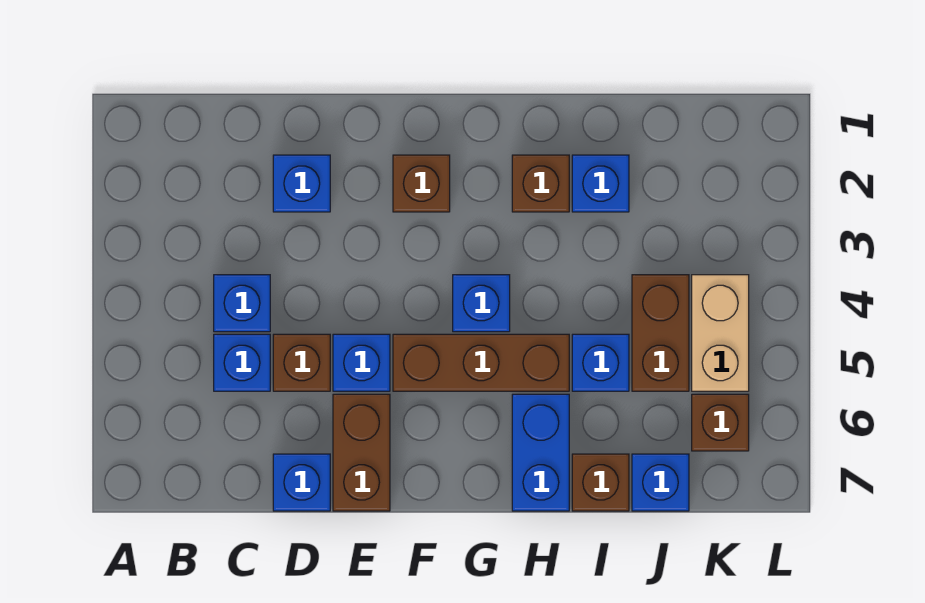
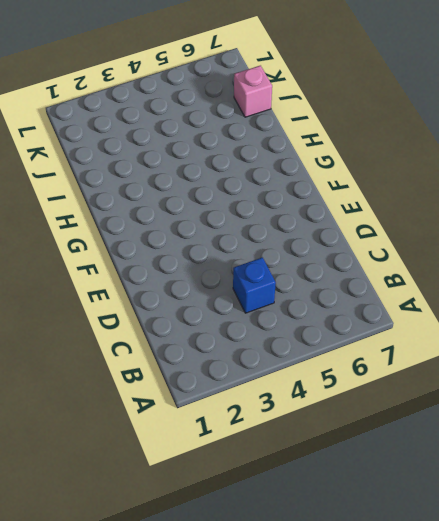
pink 1x1 brick [234,66,272,117] -> blue 1x1 brick [632,454,689,511]
none -> blue 1x1 brick [214,334,270,391]
none -> blue 1x1 brick [273,155,330,212]
none -> brown 1x1 brick [273,334,330,391]

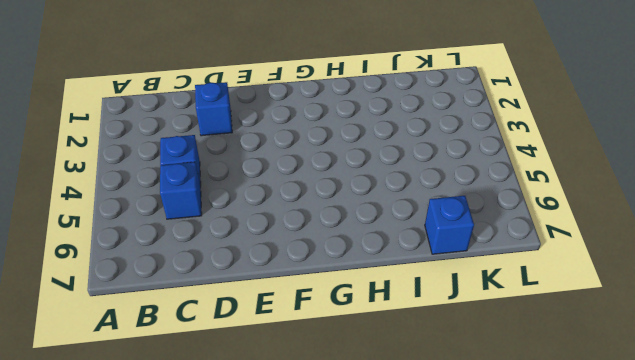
none -> brown 1x1 brick [273,334,330,391]
none -> blue 1x1 brick [273,454,330,511]
none -> blue 1x1 brick [333,334,390,391]

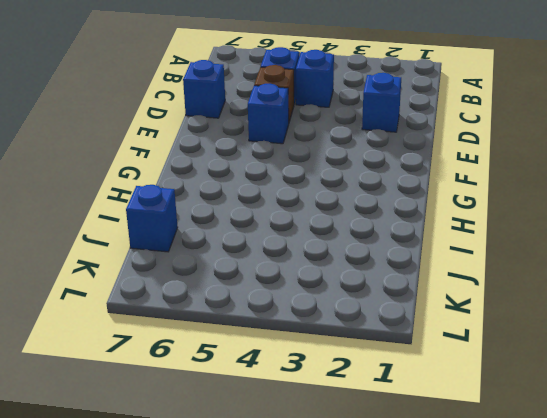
none -> brown 1x2 brick [333,394,390,511]
none -> brown 1x1 brick [393,155,450,212]
none -> brown 1x3 brick [393,334,569,391]

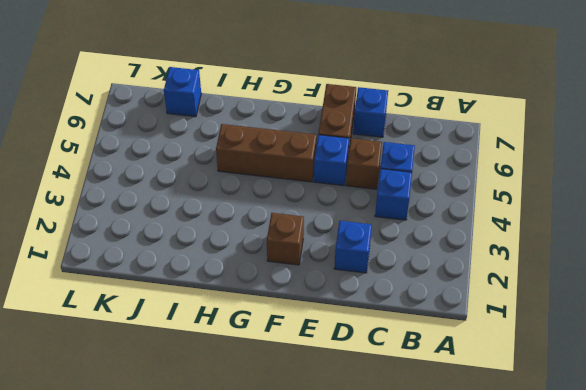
none -> blue 1x1 brick [453,275,510,332]
none -> brown 1x1 brick [512,155,569,212]
none -> blue 1x2 brick [512,394,569,511]

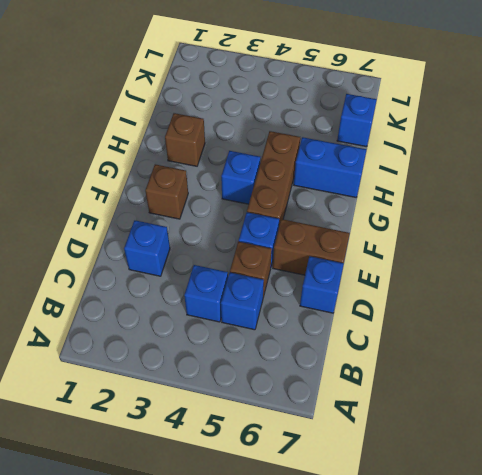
none -> blue 1x1 brick [572,155,629,212]
none -> blue 1x1 brick [572,334,629,391]
none -> brown 1x1 brick [572,454,629,511]

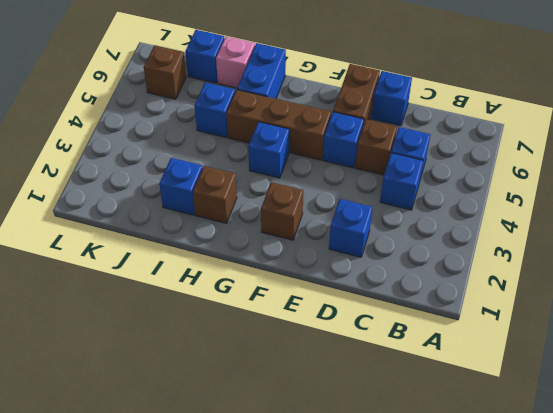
pink 1x1 brick [216,36,255,88] -> brown 1x1 brick [572,454,629,511]
none -> brown 1x2 brick [632,275,689,391]
none -> tan 1x2 brick [692,275,749,391]

